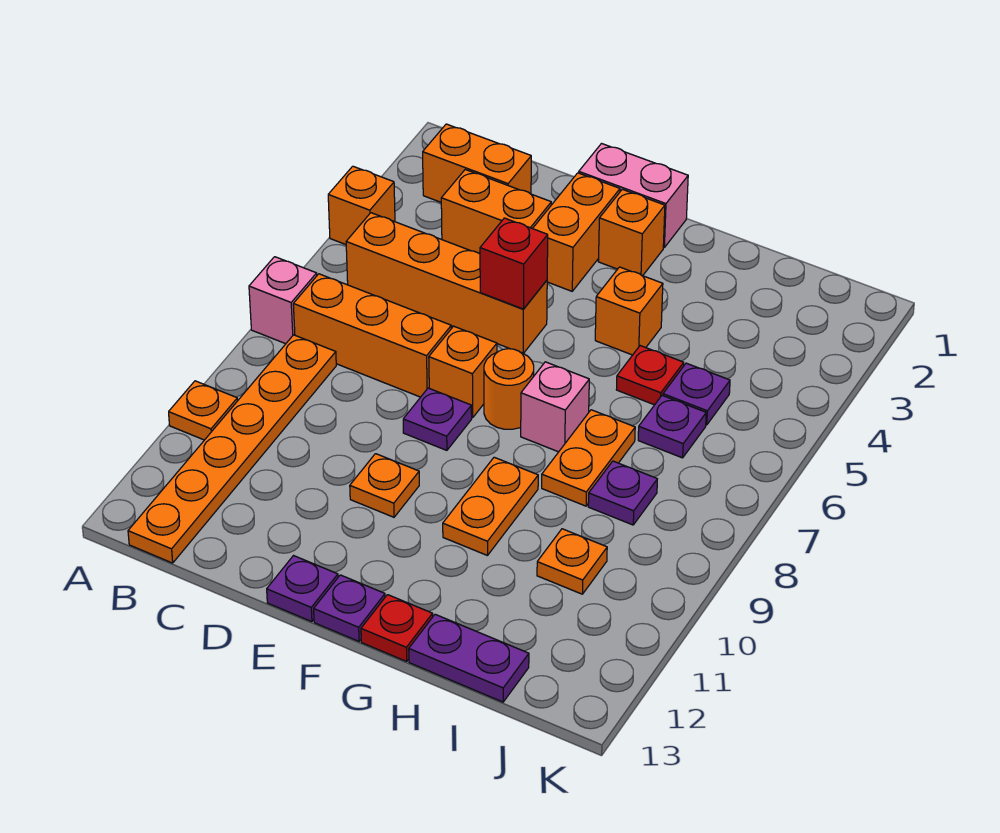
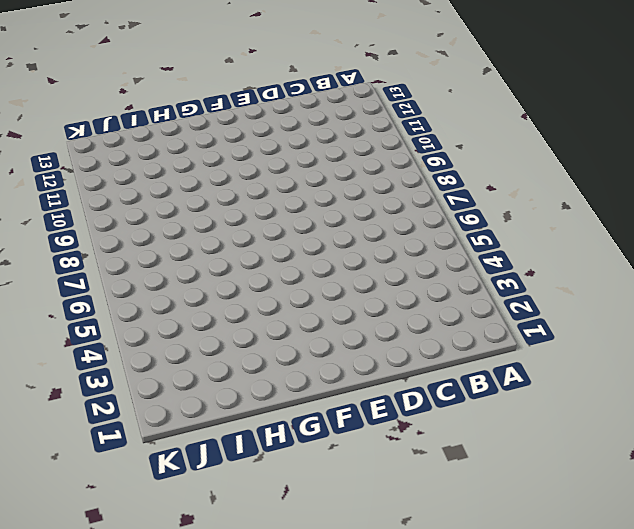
none -> orange 1x1 brick [328,166,395,245]
none -> pink 1x1 brick [249,257,317,344]
none -> orange 1x1 plate [169,381,238,440]

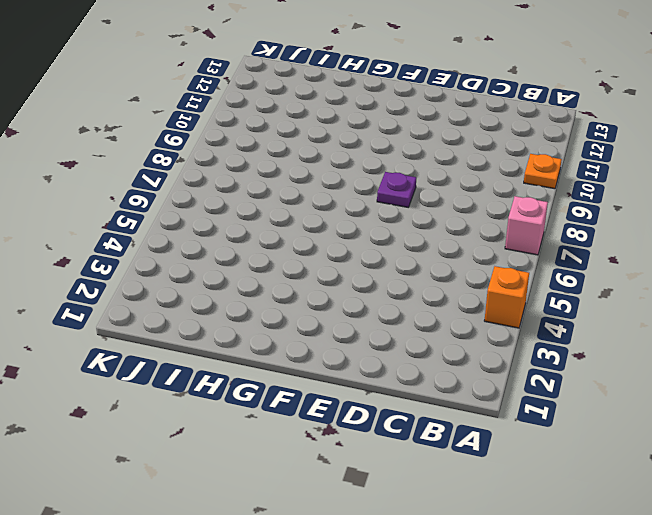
none -> orange 1x2 brick [423,124,531,202]
none -> orange 1x4 brick [346,213,547,353]
none -> orange 1x3 brick [293,274,451,397]

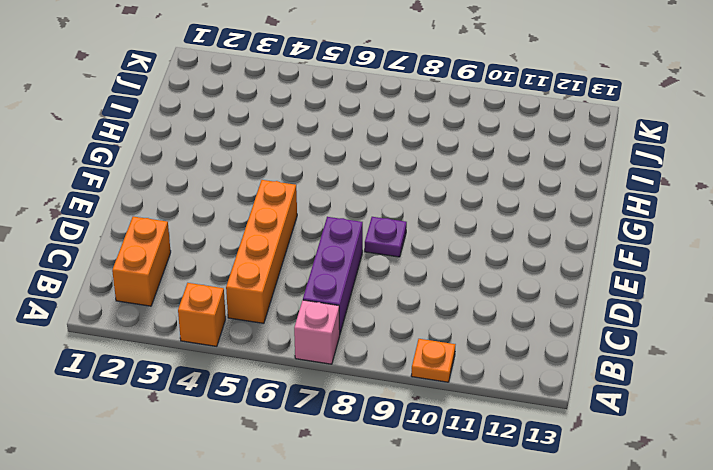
purple 1x3 brick [303,217,363,333] -> orange 1x3 brick [293,274,451,397]
none -> orange 1x6 plate [128,335,336,563]
none -> orange 1x2 brick [441,170,551,254]
none -> pink 1x2 brick [579,144,688,247]

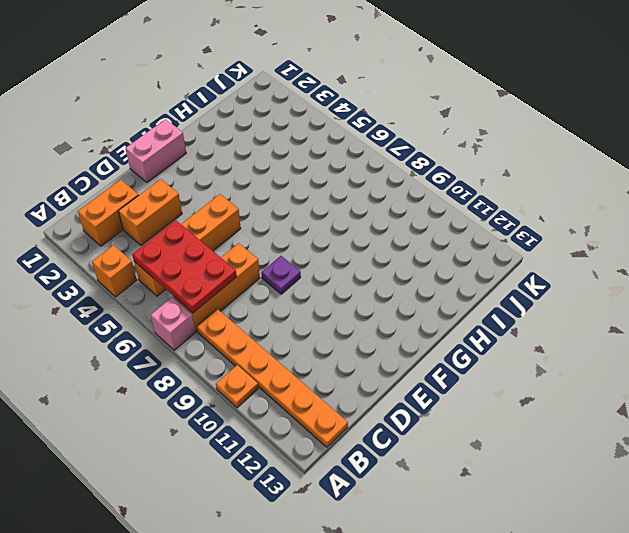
red 2x3 plate [132,220,237,313] -> none
none -> orange 1x2 brick [533,173,620,291]
none -> orange 1x1 brick [429,326,497,418]
none -> orange 1x1 plate [350,454,419,517]

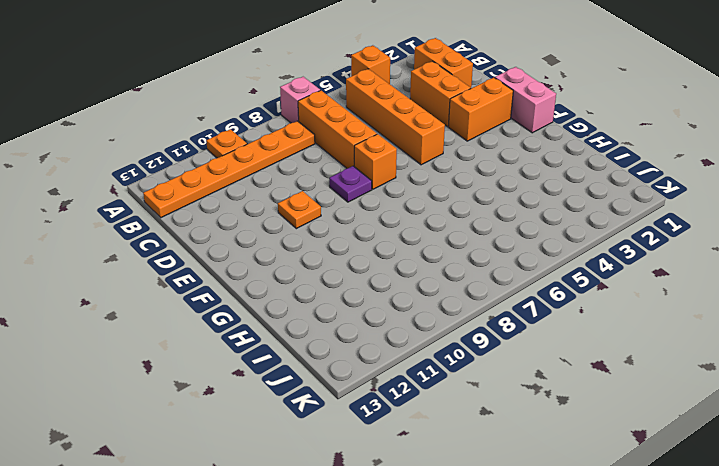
none -> purple 1x1 plate [267,556,338,622]
none -> orange 1x1 brick [598,189,665,276]
none -> orange 1x1 round brick [484,349,534,429]

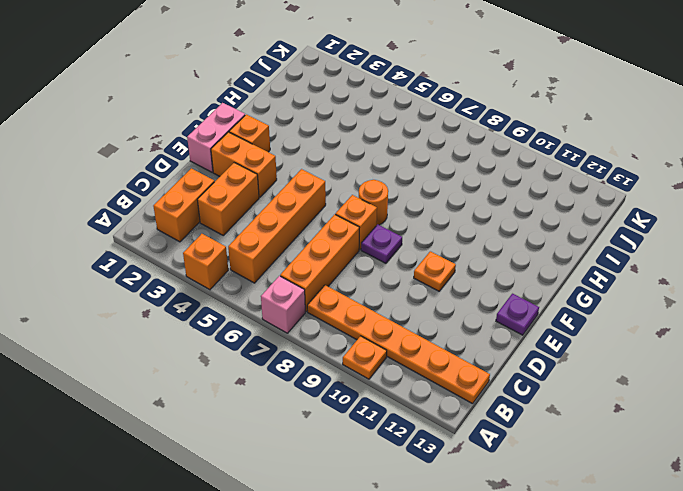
none -> purple 1x1 plate [314,575,385,641]
none -> orange 1x1 brick [595,267,663,355]
none -> pink 1x1 brick [521,362,589,452]

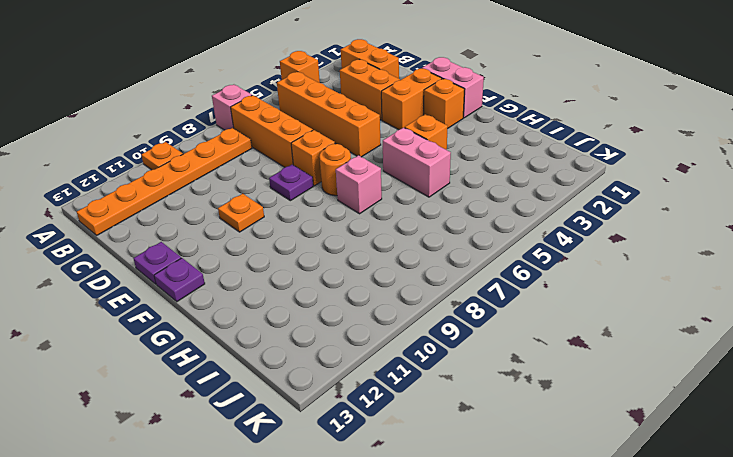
pink 1x2 brick [383,128,451,197] -> red 1x1 plate [616,346,684,405]
none -> orange 1x2 plate [443,457,538,556]
none -> red 1x1 plate [361,595,433,661]
none -> orange 1x2 plate [542,410,635,506]

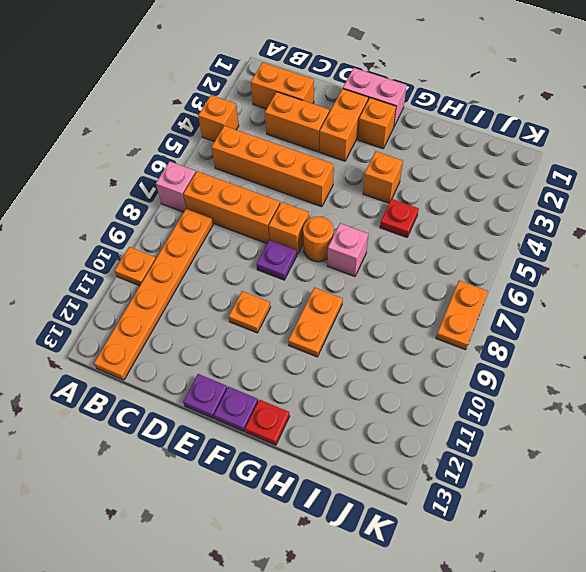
orange 1x2 plate [436,281,488,350] -> orange 1x2 plate moved to [542,410,635,506]
none -> purple 1x2 plate [409,614,529,702]
none -> purple 1x1 plate [663,363,730,425]
none -> purple 1x1 plate [638,395,706,458]

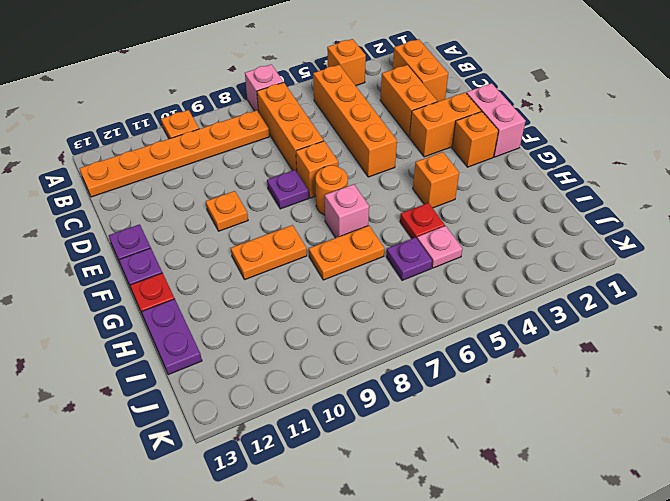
pink 1x1 plate [417,226,462,268] -> purple 1x1 plate [663,363,730,425]
none -> purple 1x1 plate [588,461,657,525]
none -> orange 1x1 plate [537,529,607,594]
none -> red 1x1 brick [480,218,548,309]

